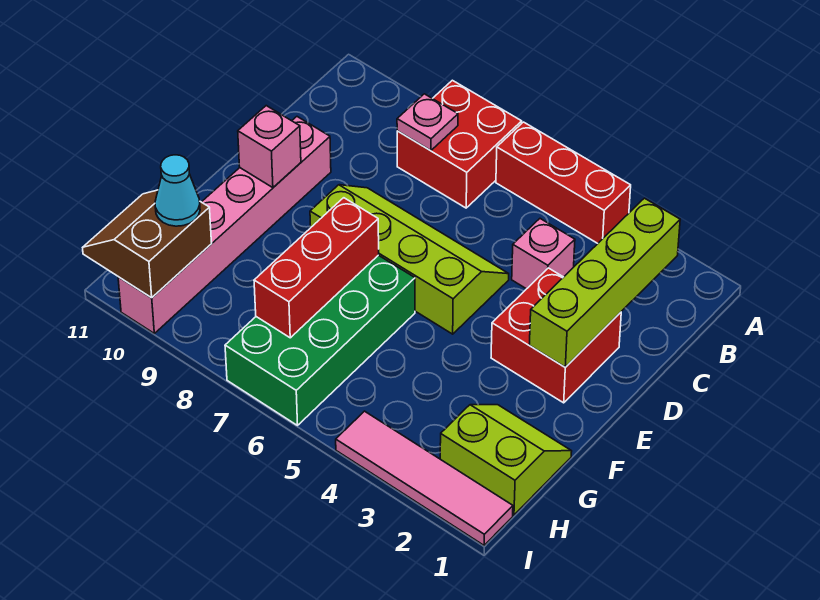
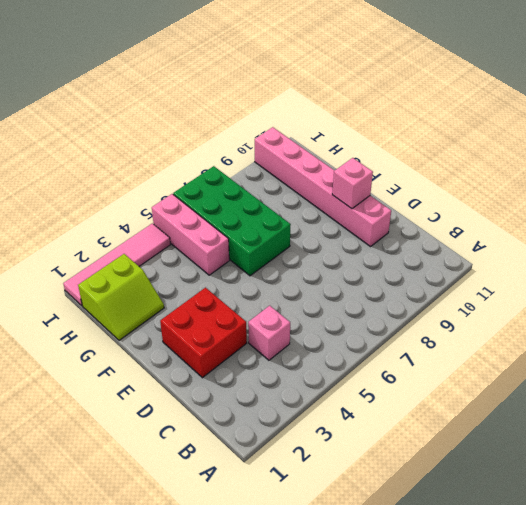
pink 1x3 brick [152,194,229,275] -> none
none -> red 1x3 brick [496,122,631,243]
none -> red 2x2 brick [397,80,522,208]
none -> lime 2x4 slope [310,185,509,334]

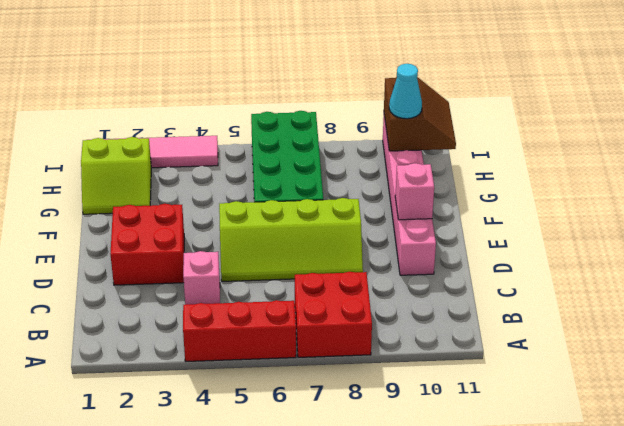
none -> lime 1x4 brick [529,198,680,367]
none -> pink 1x1 plate [397,94,458,151]
none -> red 1x3 brick [254,198,379,338]

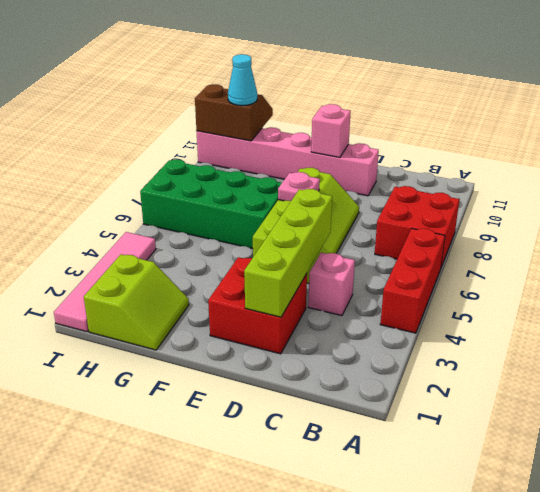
lime 1x4 brick [244,189,332,317] -> lime 1x4 brick turned to [529,198,680,367]
pink 1x1 plate [278,172,320,201] -> pink 1x1 plate moved to [397,94,458,151]
none -> red 1x3 brick [254,198,379,338]

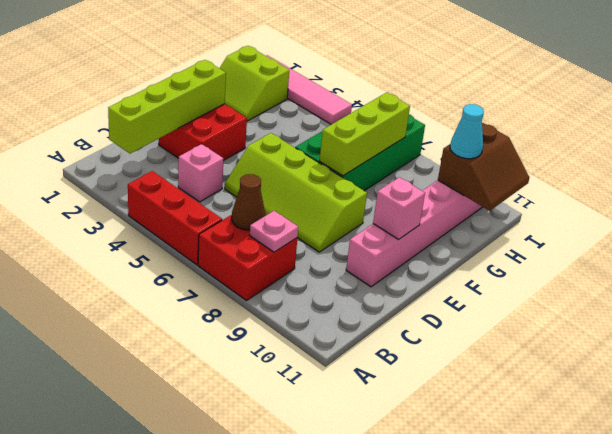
brown 1x1 cone [232,174,265,230] -> none
lime 1x3 brick [320,93,410,176] -> red 1x3 brick [254,198,379,338]

